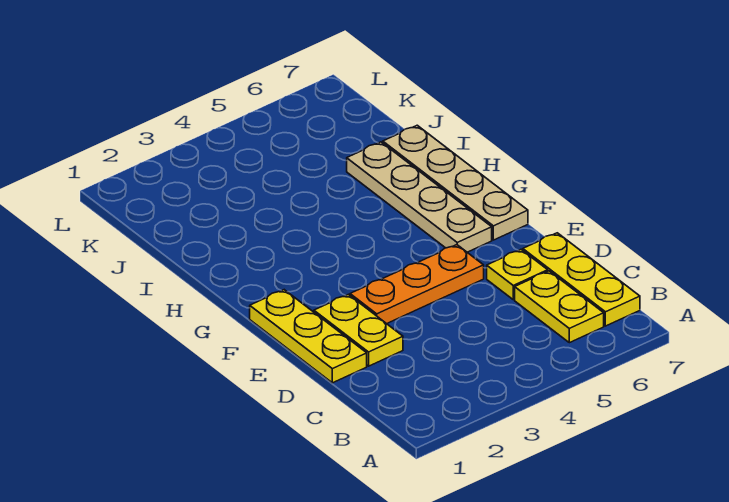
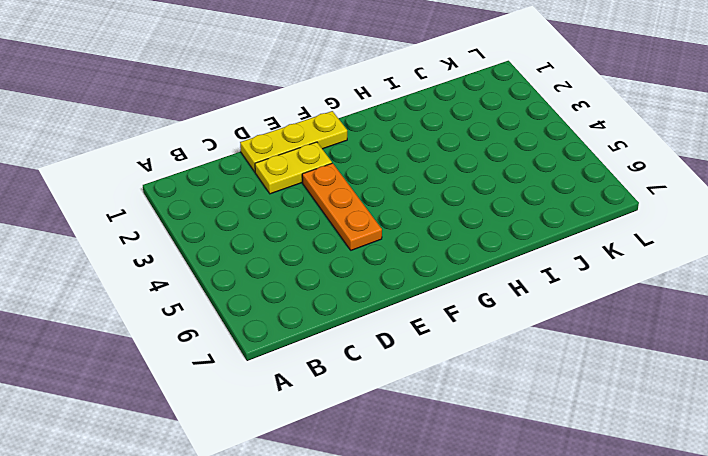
none -> yellow 1x2 plate [515,271,604,343]
none -> yellow 1x3 plate [523,233,640,326]

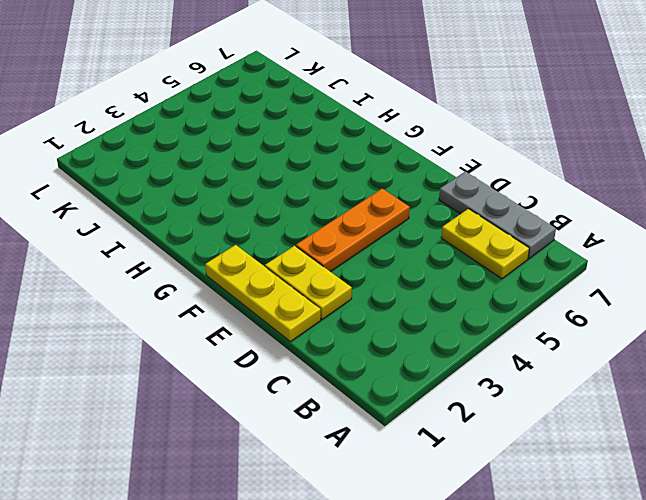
grey 1x3 plate [439,171,556,258] -> yellow 1x3 plate [523,233,640,326]
none -> yellow 1x1 plate [487,250,548,300]
none -> tan 1x4 plate [347,142,492,252]

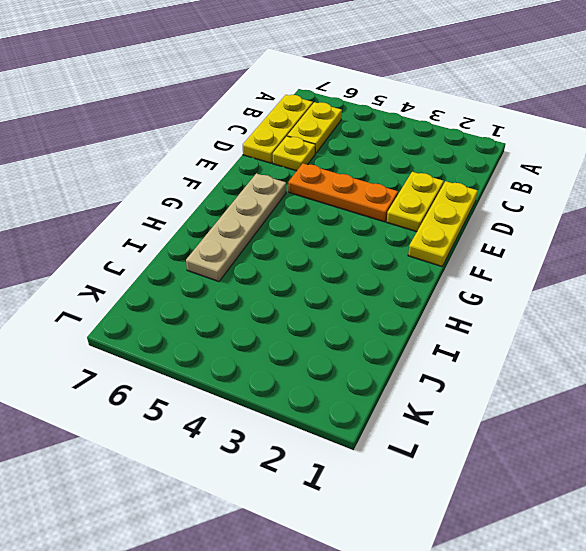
none -> tan 1x4 plate [383,125,528,240]

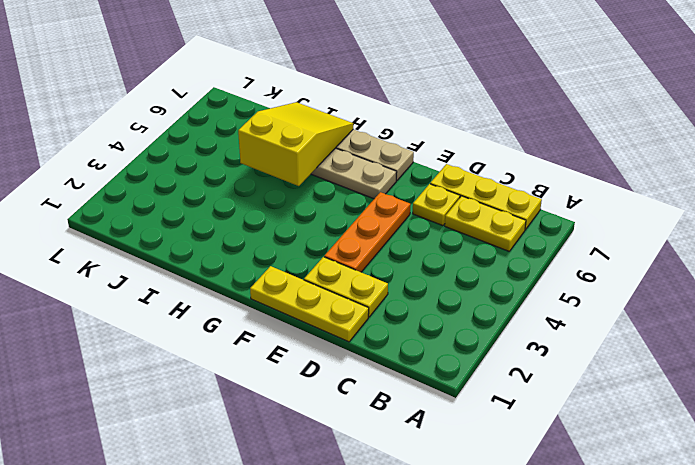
yellow 2x3 slope [238,102,353,186] -> none

